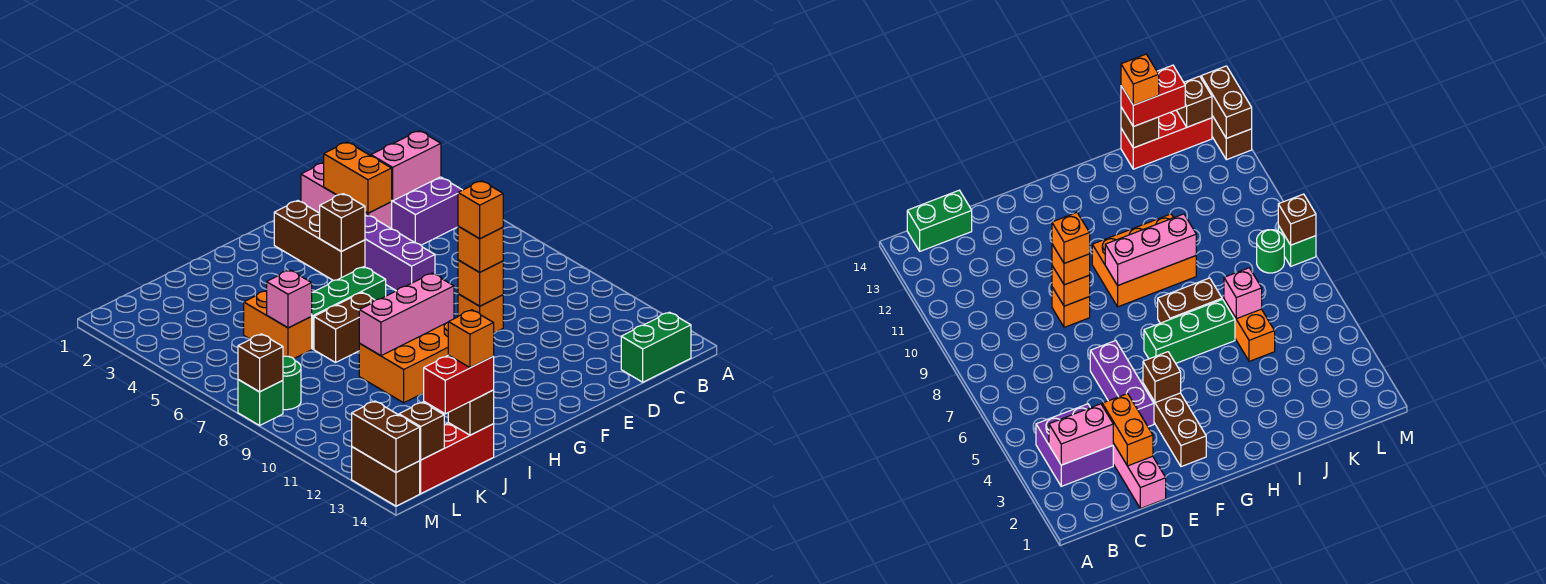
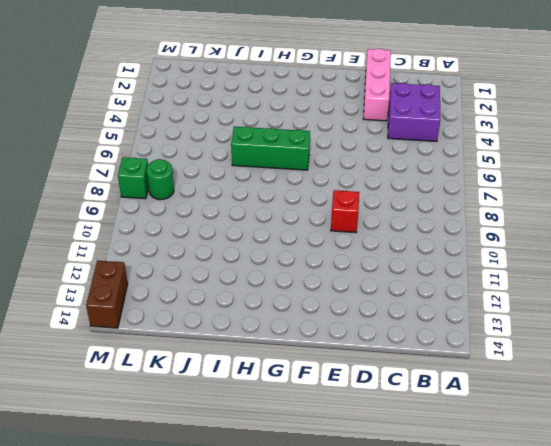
red 1x1 brick [331,190,359,233] -> orange 1x1 brick [458,294,503,333]
none -> green 1x2 brick [621,312,691,382]
none -> purple 1x3 brick [365,215,435,291]
none -> brown 1x3 brick [274,201,365,281]

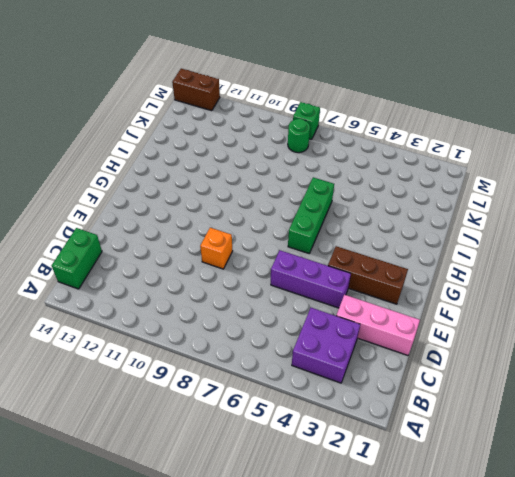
none -> orange 2x3 brick [359,322,448,403]
none -> brown 1x2 brick [314,293,375,362]
none -> orange 1x2 brick [244,291,312,359]

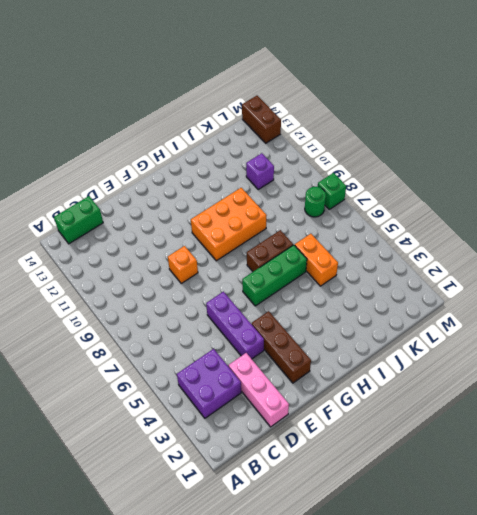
purple 1x1 brick [246,153,274,189] -> none
none -> red 1x3 brick [420,423,494,494]
none -> pink 1x2 brick [371,131,441,201]
none -> orange 1x2 brick [324,142,392,213]

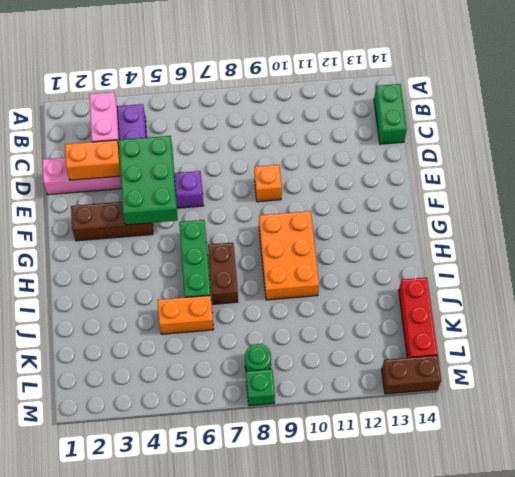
green 2x3 brick [119,136,178,225] -> brown 1x1 brick [320,194,365,251]
none -> orange 1x1 brick [458,260,503,306]
none -> pink 1x3 brick [359,273,454,356]
none -> pink 1x1 brick [267,270,312,328]

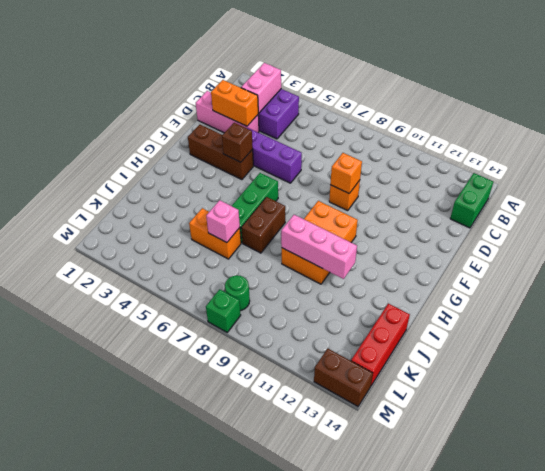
pink 1x3 brick [281,215,357,279] -> pink 1x3 brick turned to [359,273,454,356]
none -> brown 1x1 brick [448,390,494,435]
none -> brown 1x1 brick [399,402,444,460]
none -> brown 1x1 brick [238,334,283,392]

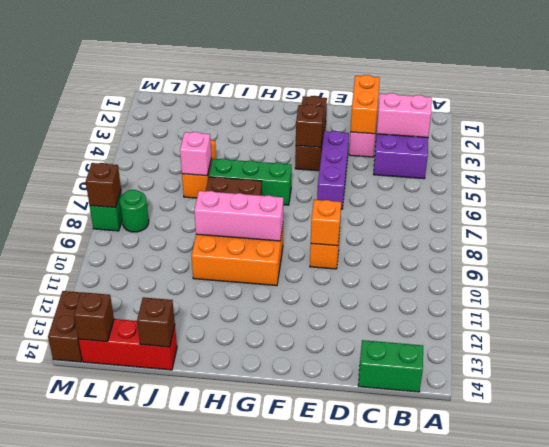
none -> brown 1x2 brick [352,401,420,472]
none -> orange 1x1 brick [458,226,503,272]
none -> red 1x2 brick [424,355,494,414]

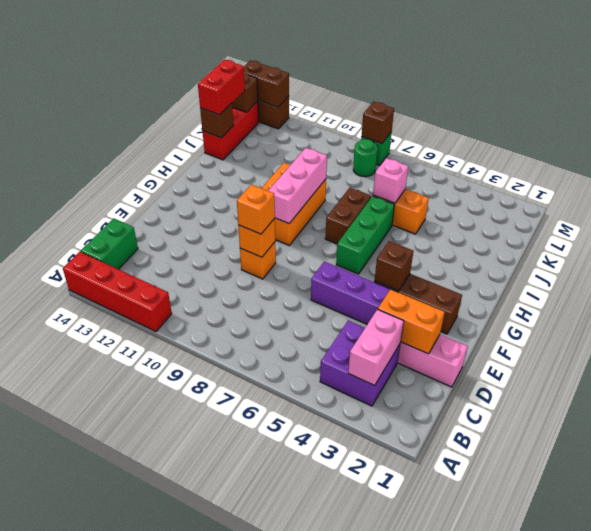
red 1x4 brick [63,252,172,332] -> none
none -> orange 1x1 brick [458,181,503,239]
none -> orange 1x1 brick [448,310,494,368]

